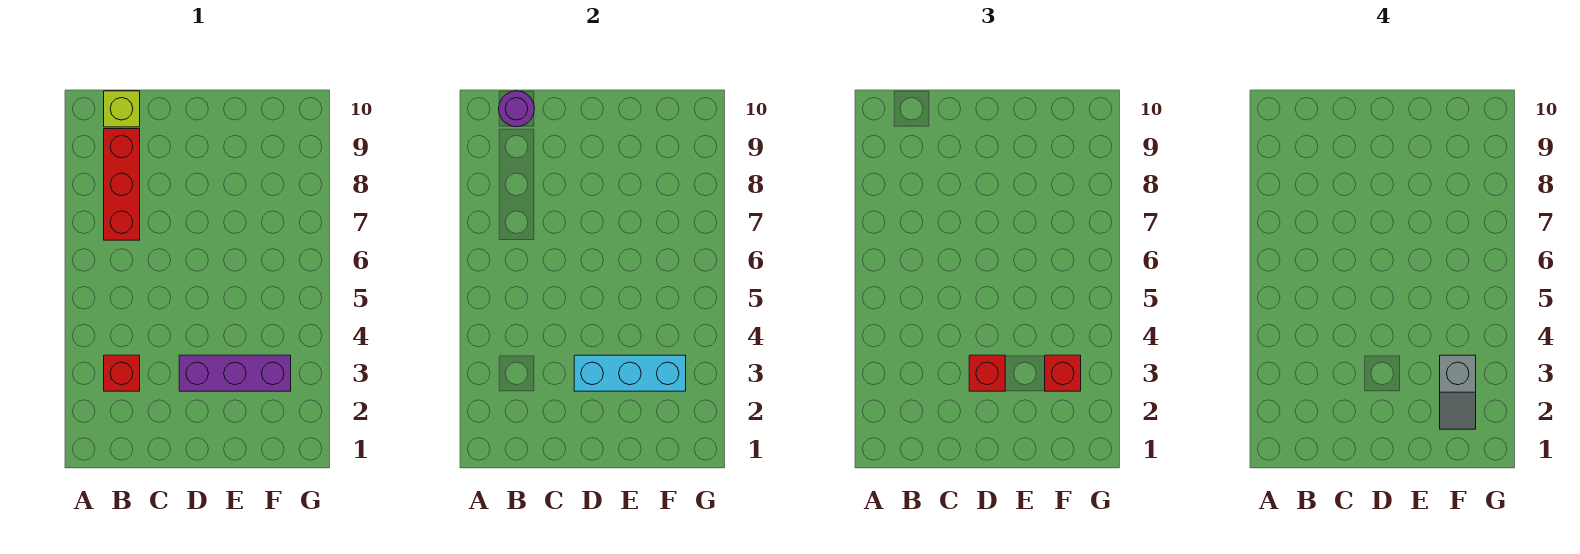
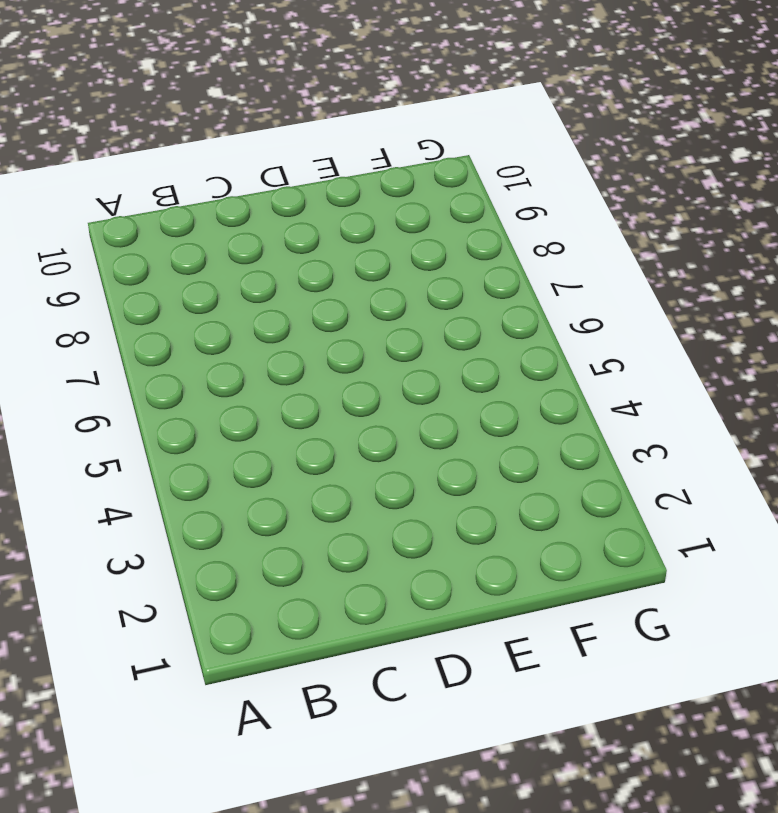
none -> red 1x1 brick [104,355,140,391]
none -> red 1x3 brick [104,129,140,240]

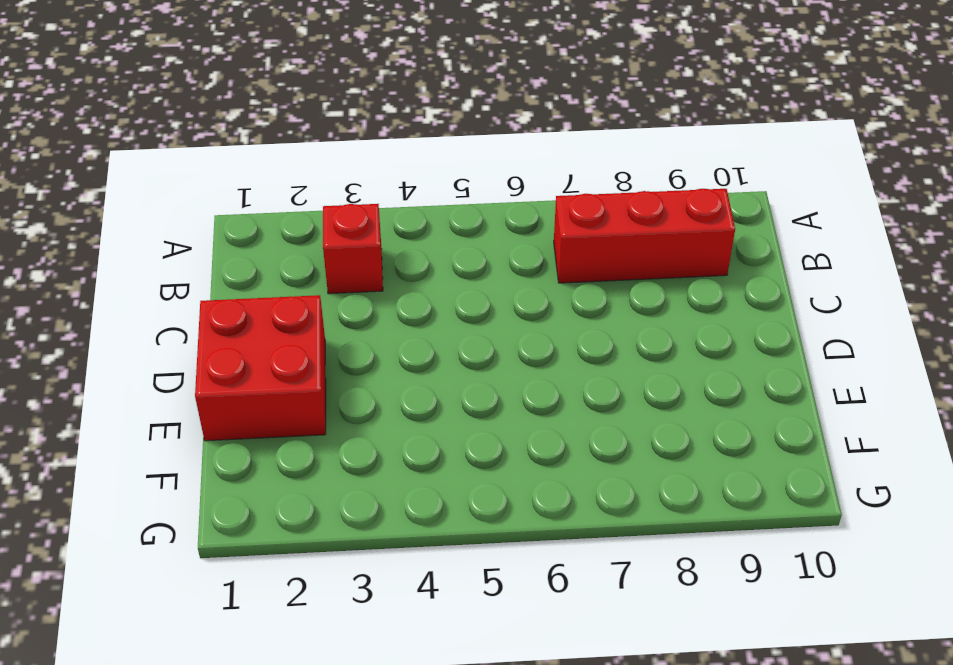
red 2x2 brick [195,295,326,441] -> none
none -> lime 1x1 brick [104,91,140,127]
none -> purple 1x3 brick [179,355,291,391]

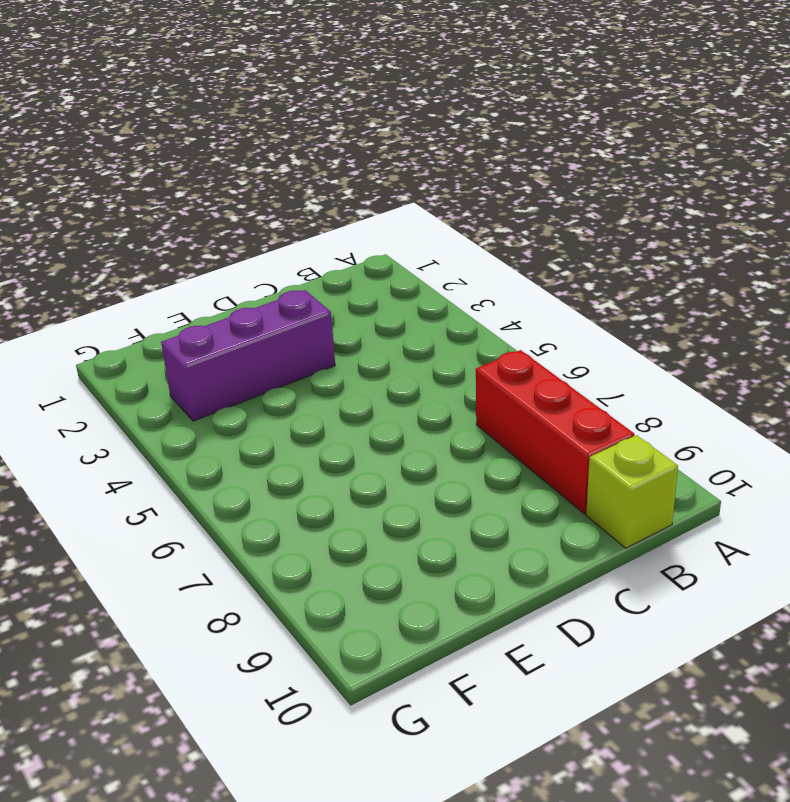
none -> red 1x1 brick [104,355,140,391]
none -> purple 1x1 round brick [499,91,535,127]

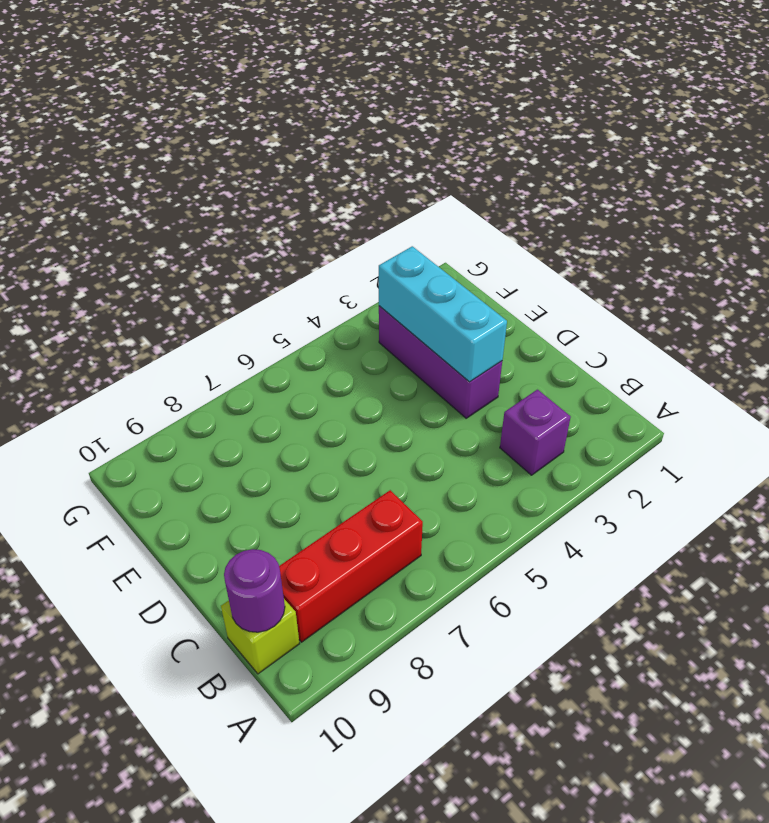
purple 1x1 brick [500,390,571,475] -> red 1x1 brick [104,355,140,391]
none -> red 1x1 brick [969,355,1005,391]
none -> red 1x1 brick [1045,355,1081,391]

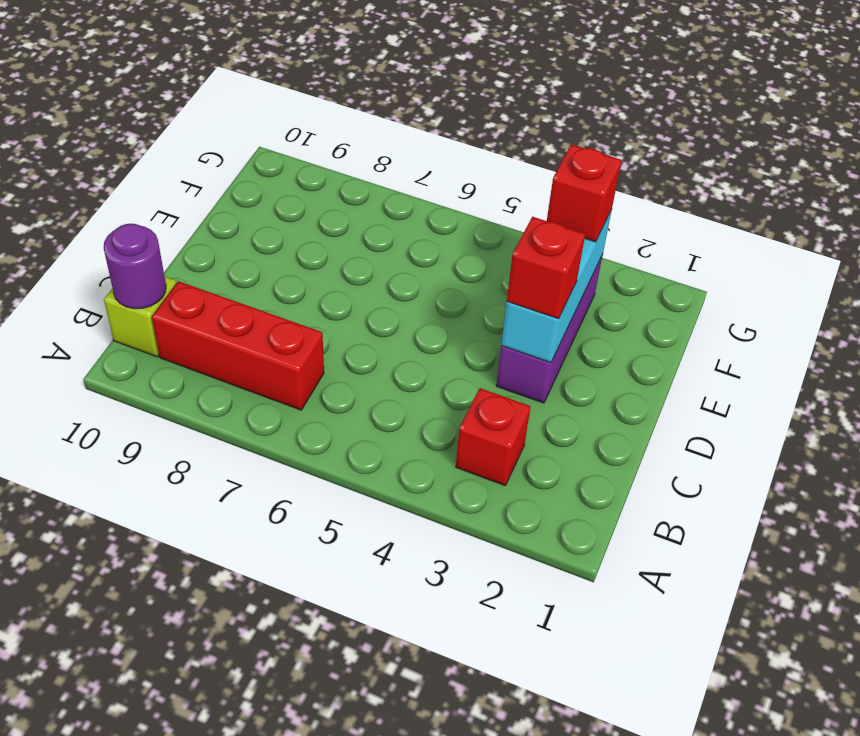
none -> grey 1x2 slope [1440,355,1476,429]

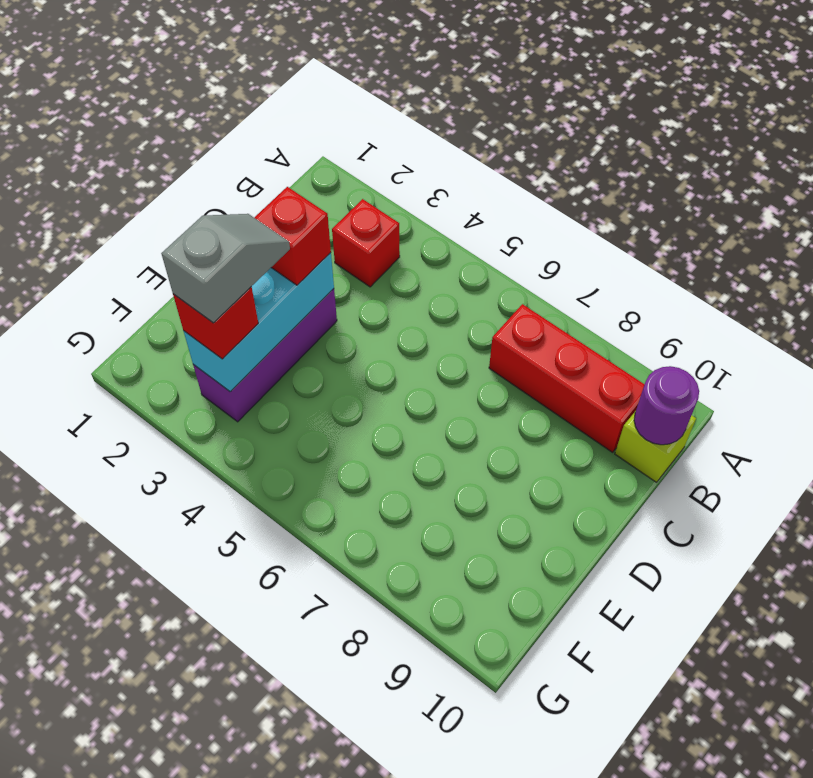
grey 1x2 slope [161,214,290,323] -> grey 1x2 slope turned to [1440,355,1476,429]

